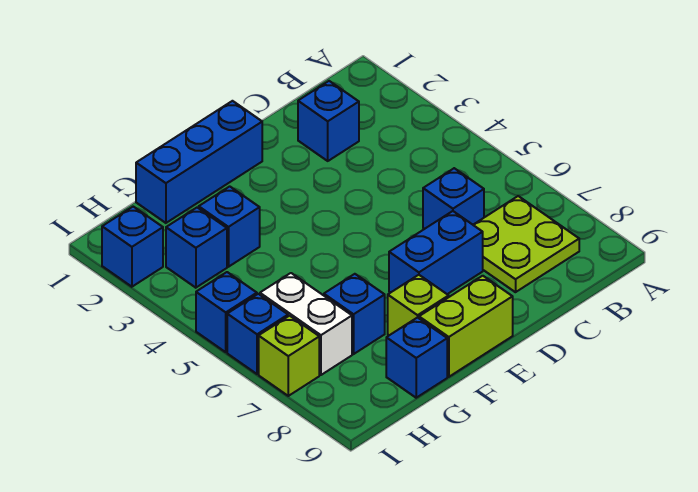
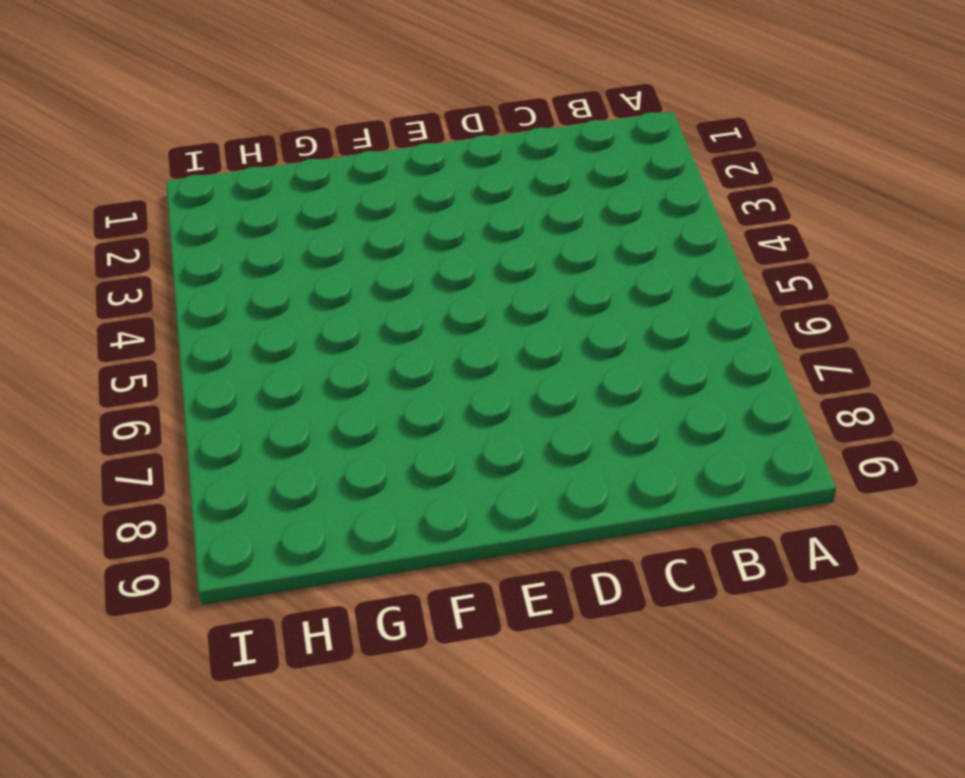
none -> lime 2x2 plate [474,196,579,292]
none -> blue 1x1 brick [298,81,359,161]
none -> blue 1x1 brick [423,168,484,229]

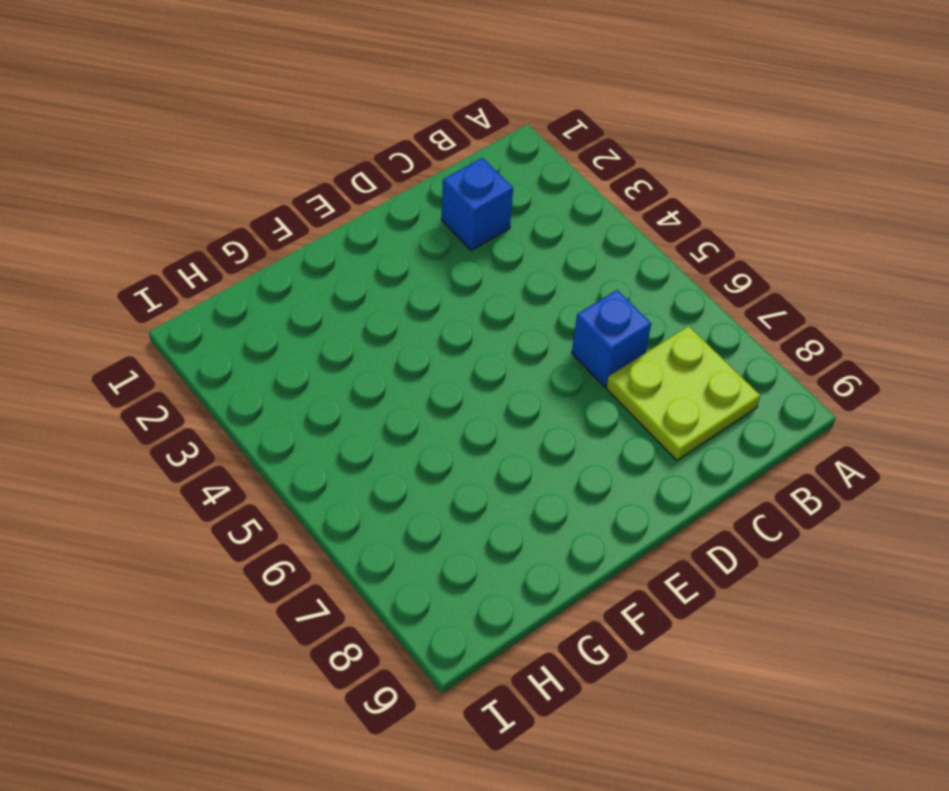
none -> blue 1x2 brick [389,211,483,294]
none -> blue 1x3 brick [136,101,262,223]
none -> lime 1x2 brick [419,276,513,377]

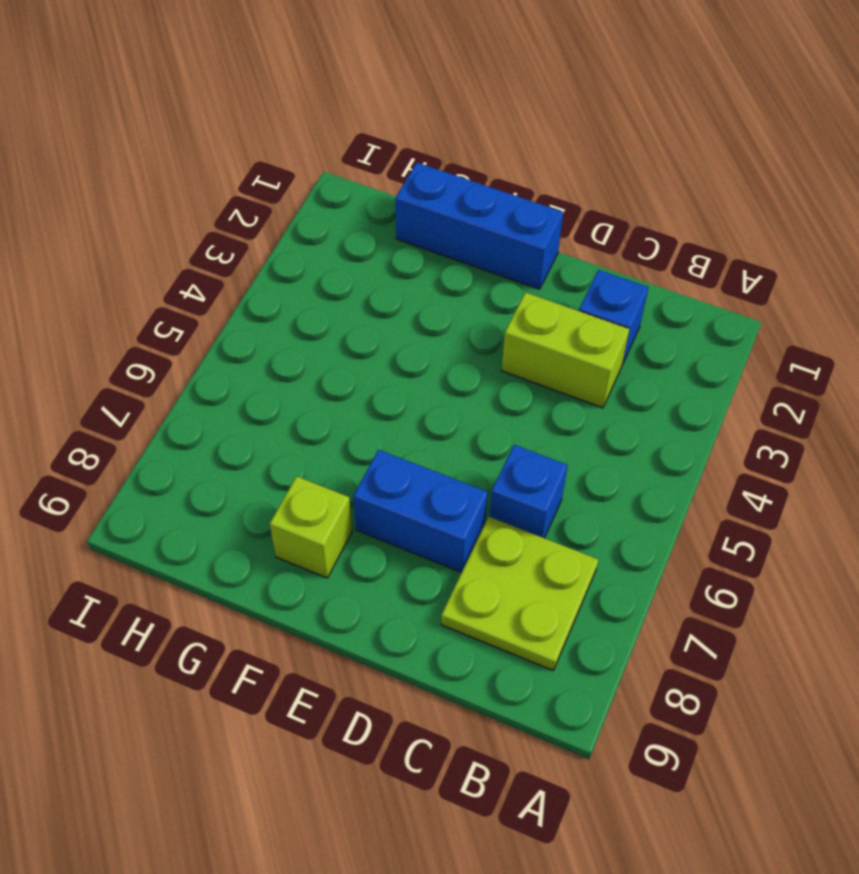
lime 1x2 brick [501,292,629,408] -> lime 1x2 brick moved to [419,276,513,377]
none -> blue 1x1 brick [199,186,260,267]
none -> blue 1x1 brick [324,274,385,354]
none -> blue 1x1 brick [386,317,447,398]

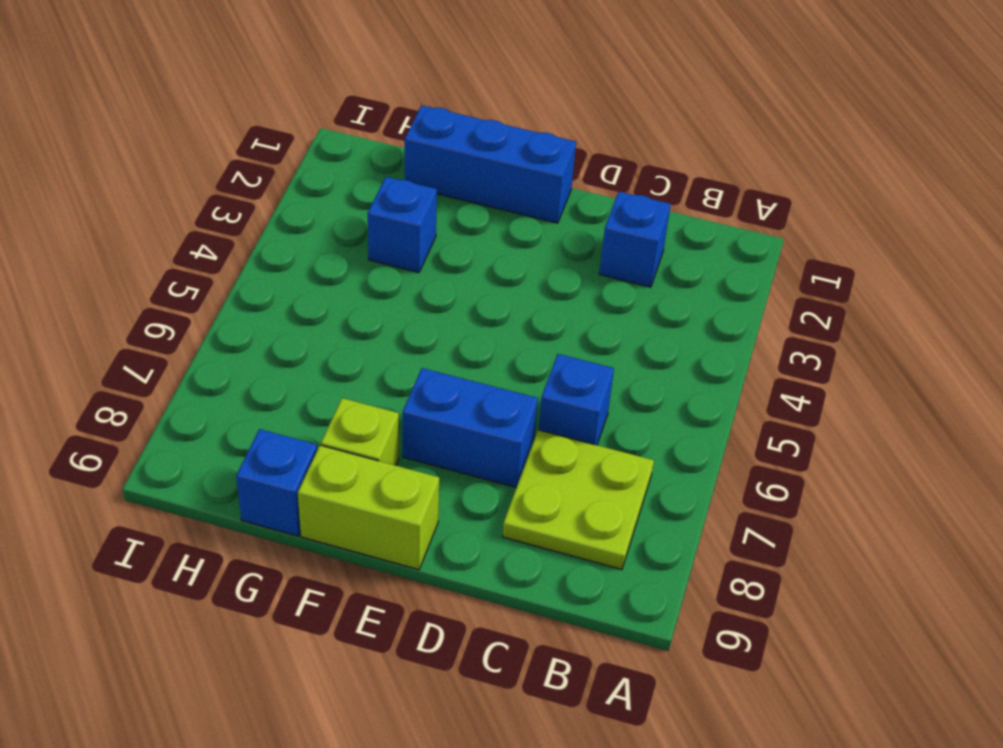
none -> blue 1x1 brick [324,274,385,354]
none -> blue 1x1 brick [166,207,227,288]
none -> white 1x2 brick [260,273,352,375]

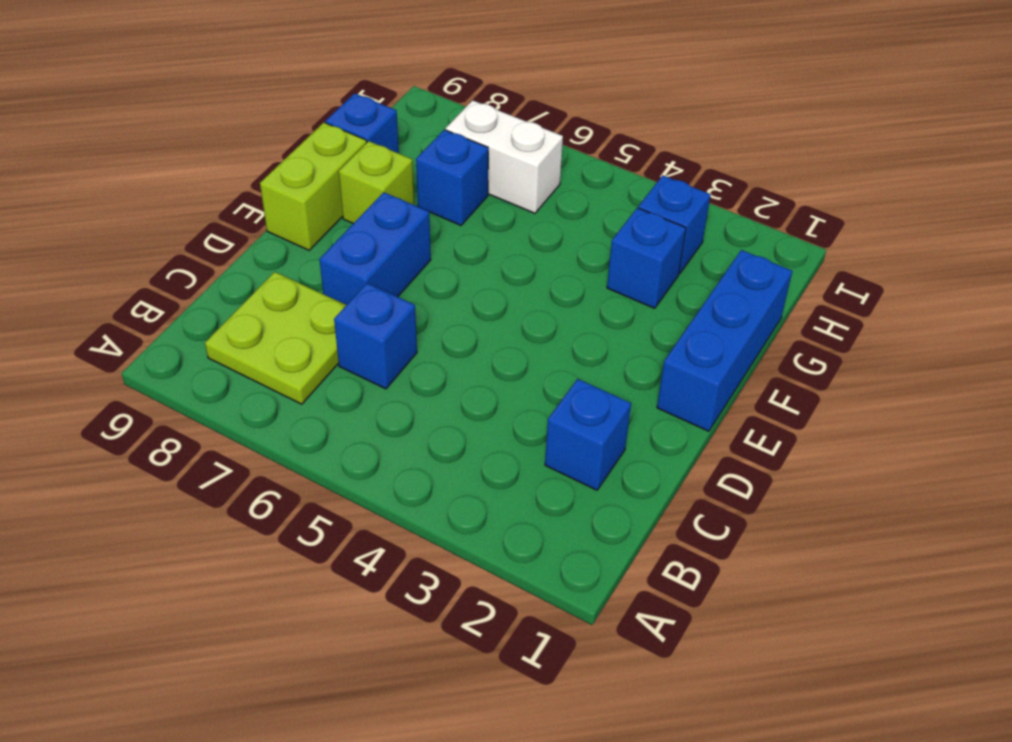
none -> blue 1x1 brick [102,207,163,287]
none -> blue 1x1 brick [196,272,257,352]
none -> blue 1x1 brick [227,294,288,374]

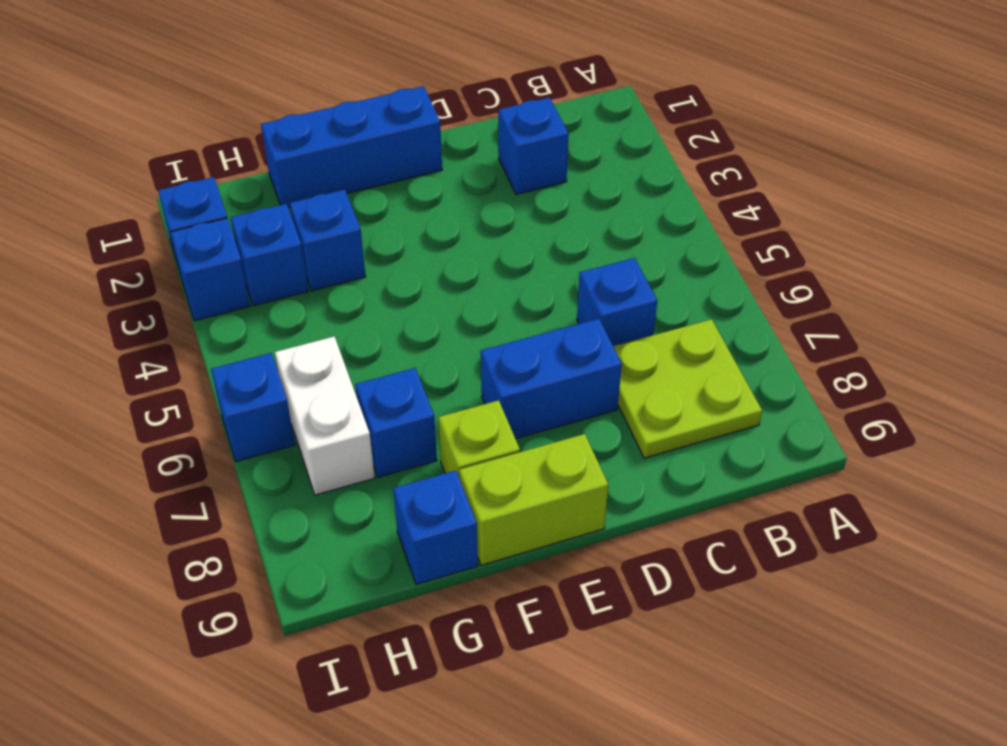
blue 1x1 brick [170,218,250,321] -> blue 1x1 brick moved to [196,272,257,352]
none -> lime 1x1 brick [259,316,319,396]

